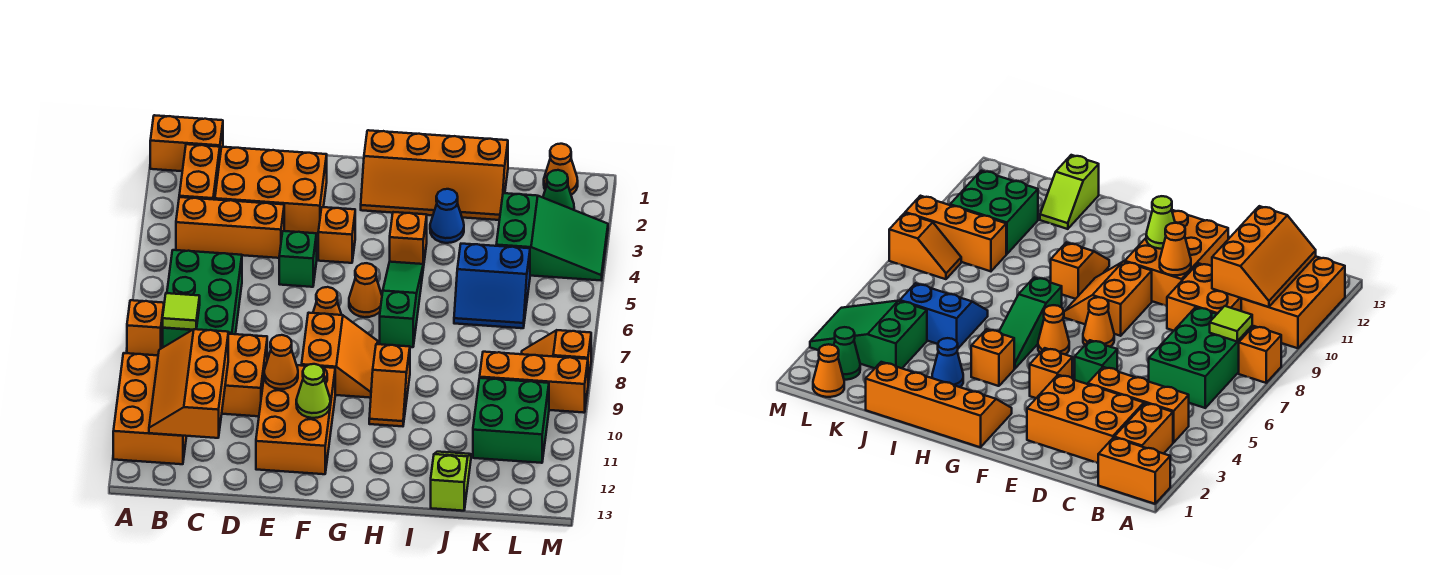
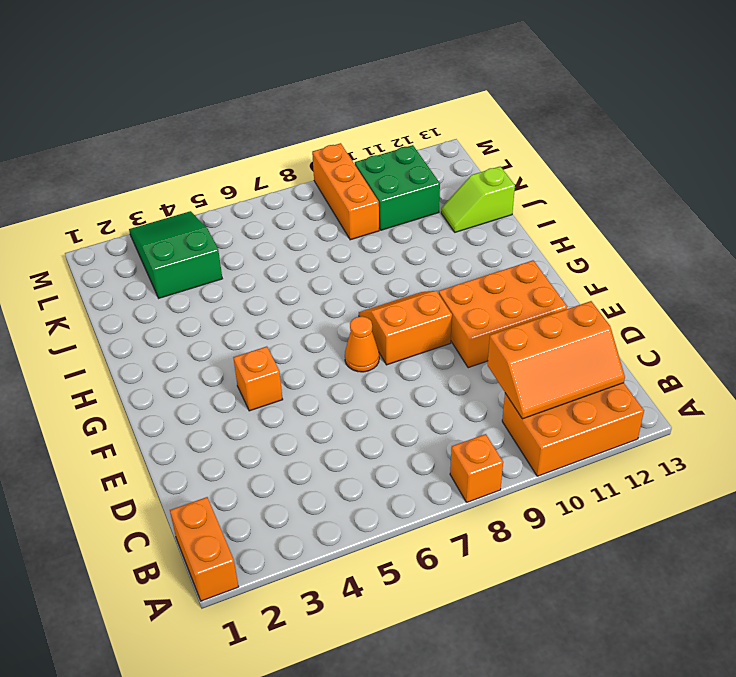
none -> orange 1x2 brick [179,144,220,200]
none -> orange 1x3 brick [176,197,284,258]
none -> green 2x3 brick [163,250,242,347]
none -> orange 2x3 brick [215,147,327,234]

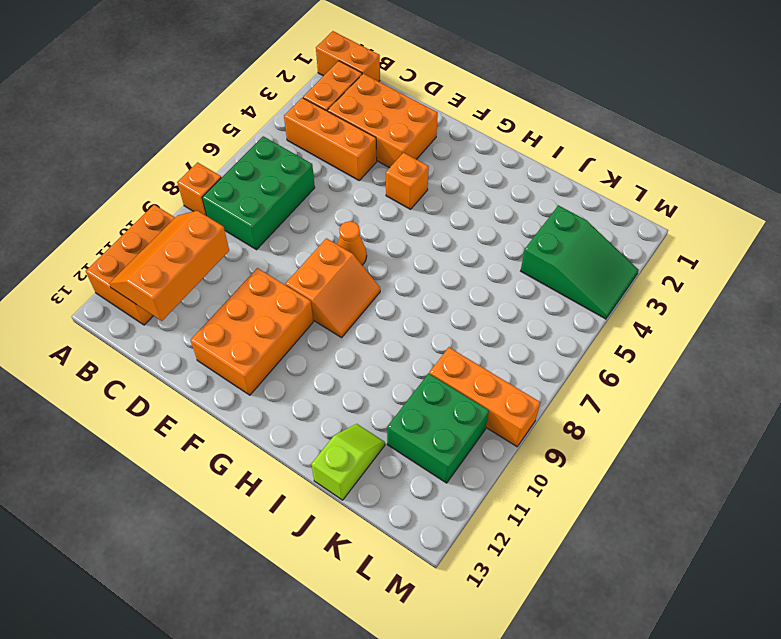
none -> orange 2x2 brick [222,334,267,416]
none -> green 1x1 brick [279,231,317,287]
none -> orange 2x4 slope [361,130,508,220]
none -> orange 1x1 cone [349,263,382,317]

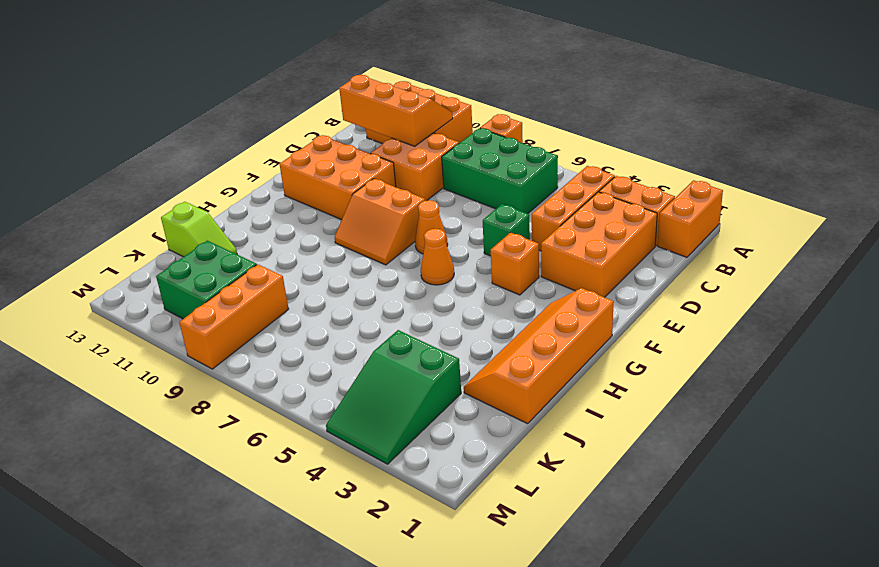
none -> orange 1x1 brick [390,212,427,268]
none -> green 1x3 slope [380,262,423,347]
none -> orange 1x2 slope [369,344,410,426]
none -> blue 1x1 cone [430,189,464,243]

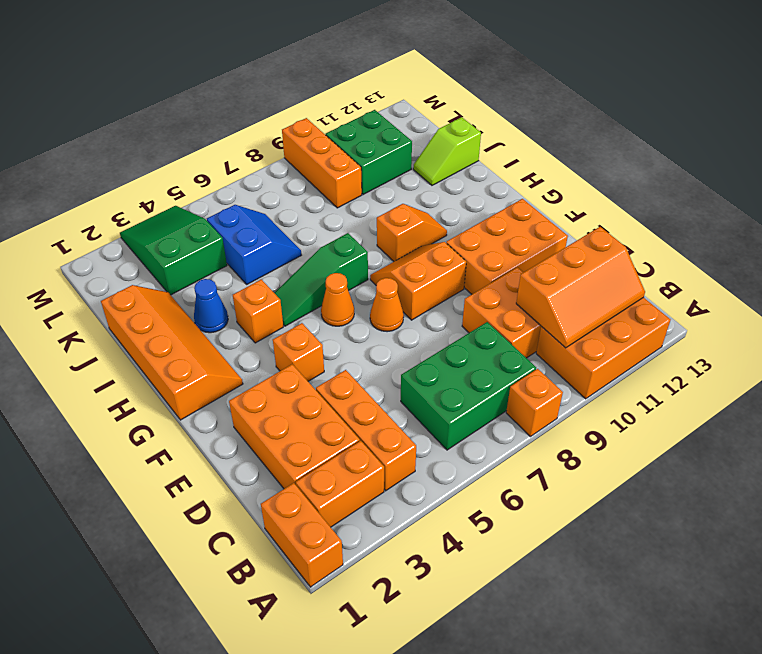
none -> green 1x1 brick [279,231,317,287]
none -> orange 1x1 cone [544,144,578,195]
none -> green 1x1 cone [543,170,574,210]
none -> orange 1x2 slope [521,330,591,383]

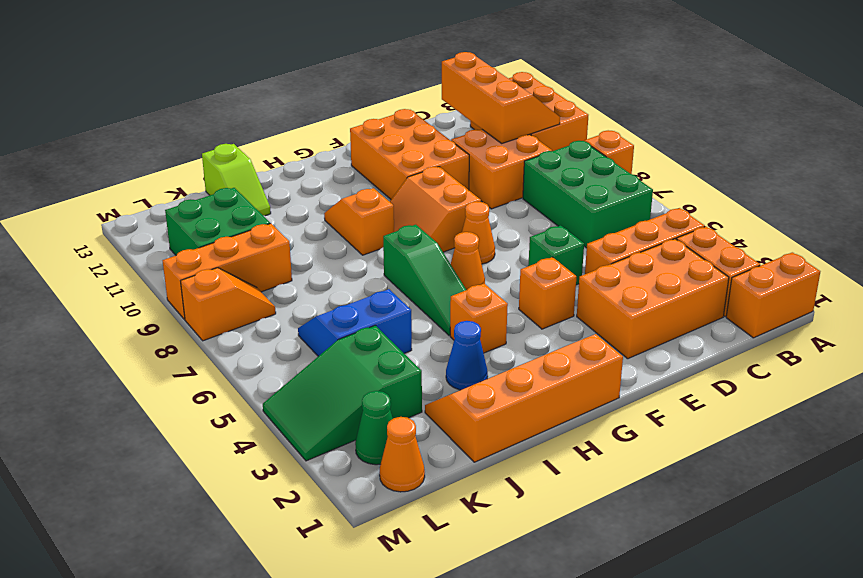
none -> lime 1x1 tile [163,293,200,330]
none -> orange 1x1 cone [264,335,298,389]
none -> lime 1x1 cone [296,364,330,418]

